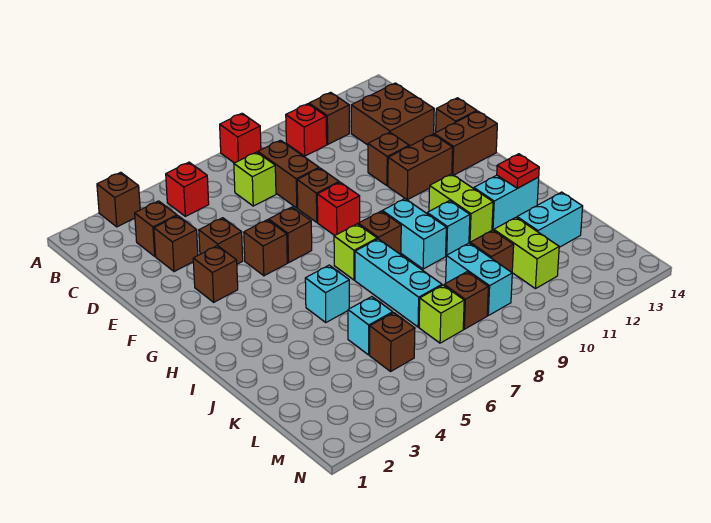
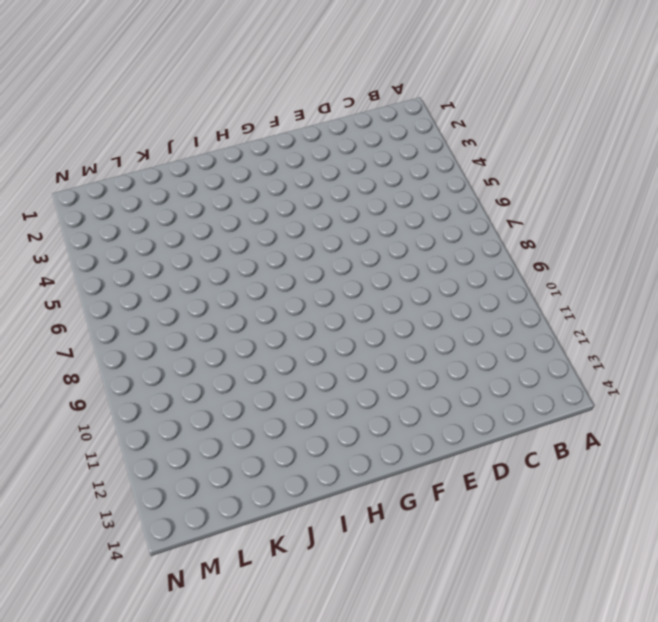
none -> brown 1x1 brick [97,172,140,227]
none -> red 1x1 brick [220,113,261,163]
none -> red 1x1 brick [166,162,209,216]
none -> red 1x1 brick [286,104,327,156]

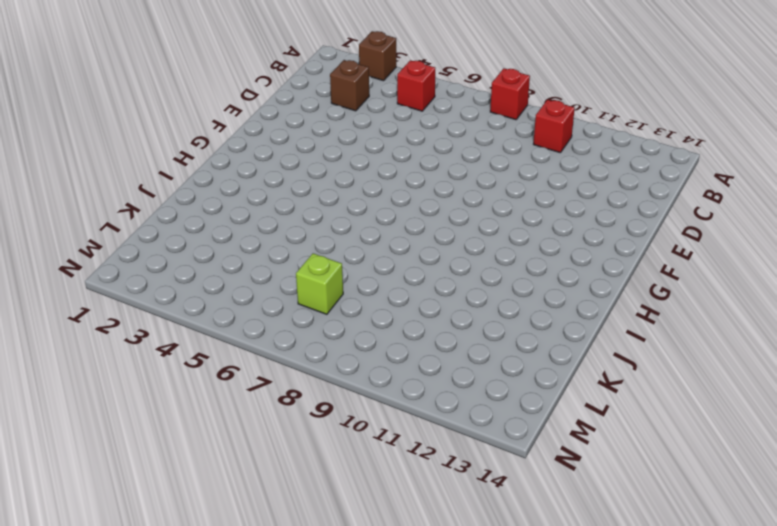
none -> brown 1x1 brick [309,92,349,144]
none -> lime 1x1 brick [234,152,276,206]
none -> brown 1x2 brick [258,140,319,208]
none -> brown 2x2 brick [351,83,434,146]

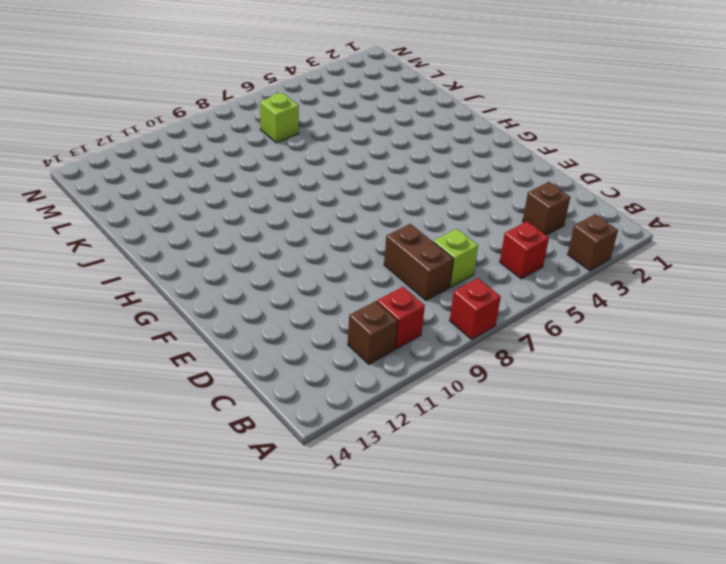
none -> brown 2x2 brick [351,83,434,146]
none -> brown 1x1 brick [154,216,198,272]
none -> brown 1x1 brick [199,218,243,264]
none -> brown 1x1 brick [297,168,339,222]

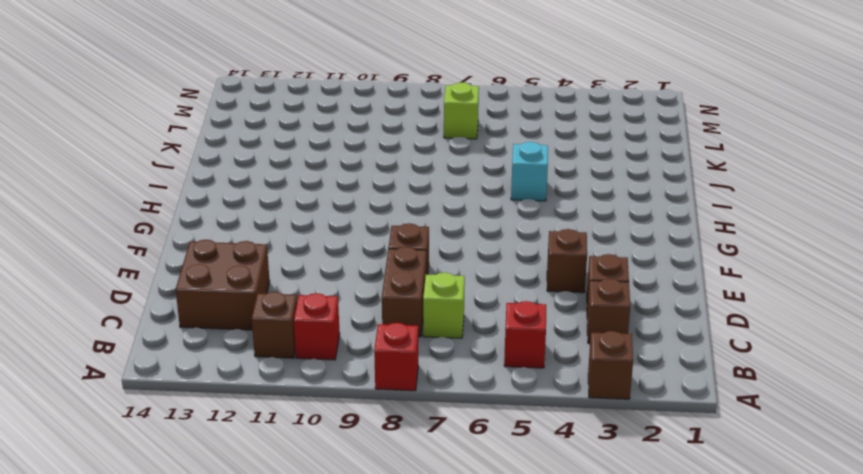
none -> brown 1x1 brick [368,132,409,186]
none -> brown 1x1 brick [436,98,477,132]
none -> brown 1x1 brick [193,245,238,302]
none -> brown 1x1 brick [244,220,287,276]

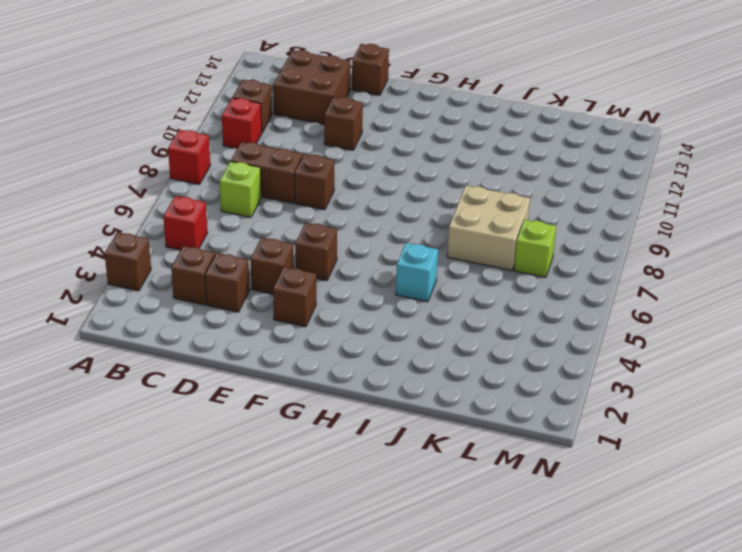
tan 2x2 brick [447,186,530,271] -> cyan 1x3 brick [355,239,442,327]
none -> brown 1x1 brick [269,207,312,263]
none -> red 1x1 brick [317,182,360,236]
none -> brown 1x2 brick [388,134,453,200]
none -> brown 1x2 brick [434,111,497,175]

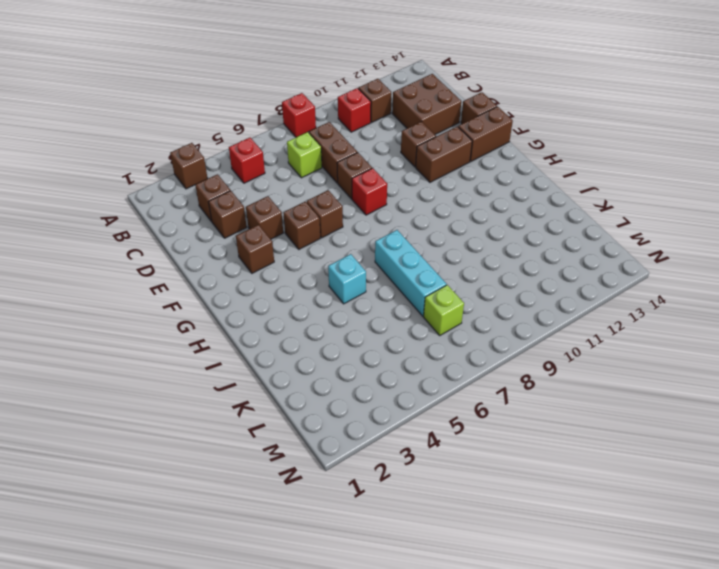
none -> lime 1x1 brick [334,224,377,280]
none -> brown 1x1 brick [358,211,401,255]
none -> cyan 1x2 brick [382,199,446,269]
none -> lime 1x2 brick [429,174,493,243]

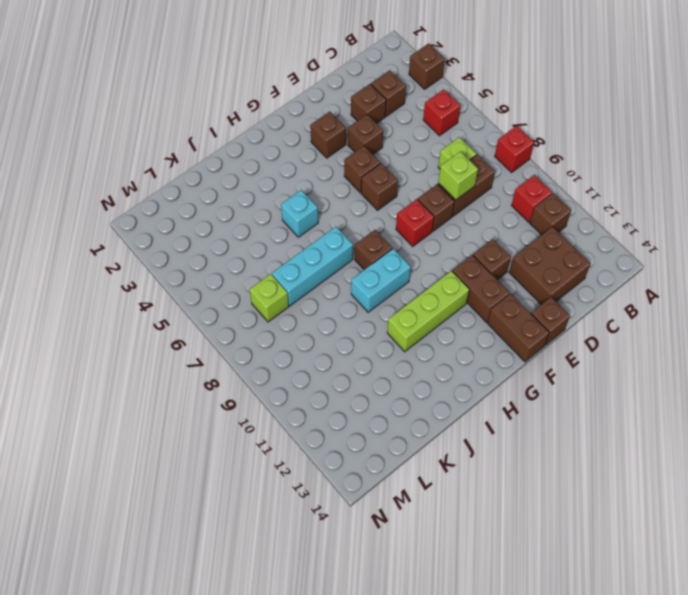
lime 1x1 brick [438,151,478,200] -> lime 1x1 brick moved to [334,224,377,280]
lime 1x3 brick [387,271,469,352] -> lime 1x2 brick [429,174,493,243]
none -> cyan 1x1 brick [427,201,470,256]
none -> cyan 1x2 brick [474,175,539,230]
none -> cyan 1x1 brick [348,297,393,355]
none -> cyan 1x2 brick [446,243,512,315]

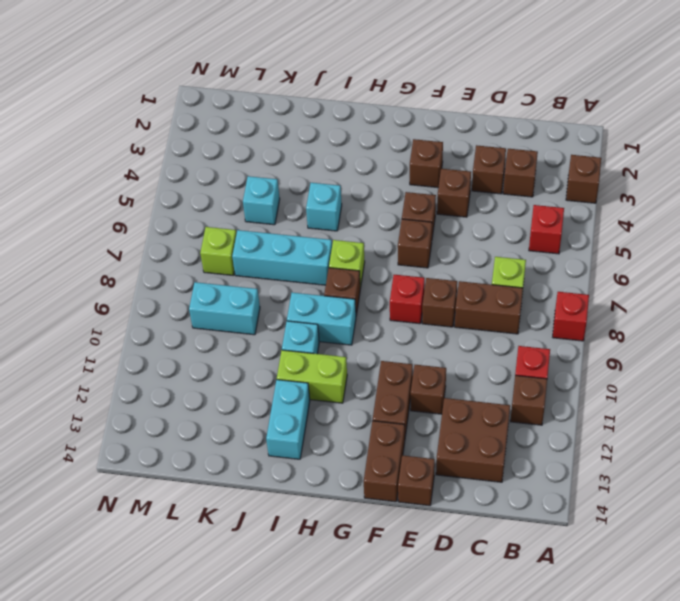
none -> brown 1x1 brick [470,230,514,272]
none -> lime 1x2 brick [494,217,559,289]
none -> cyan 1x2 brick [517,192,583,247]
none -> brown 1x1 brick [370,313,415,371]

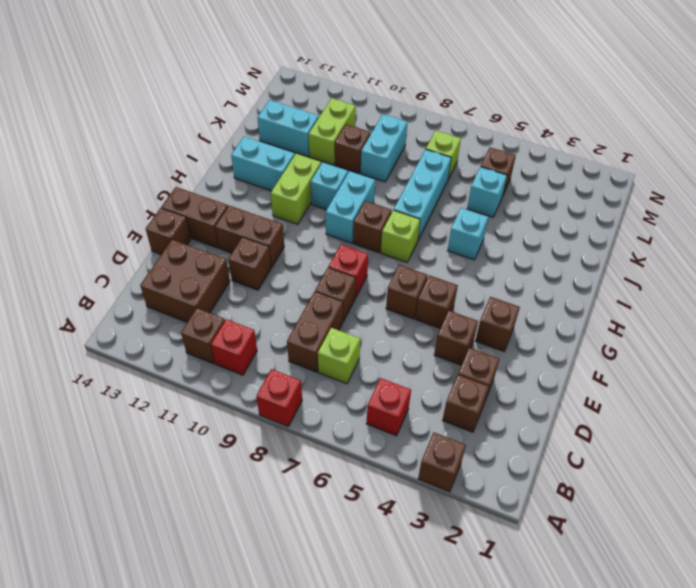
none -> brown 1x1 brick [444,272,488,329]
none -> red 1x1 plate [497,154,539,188]

